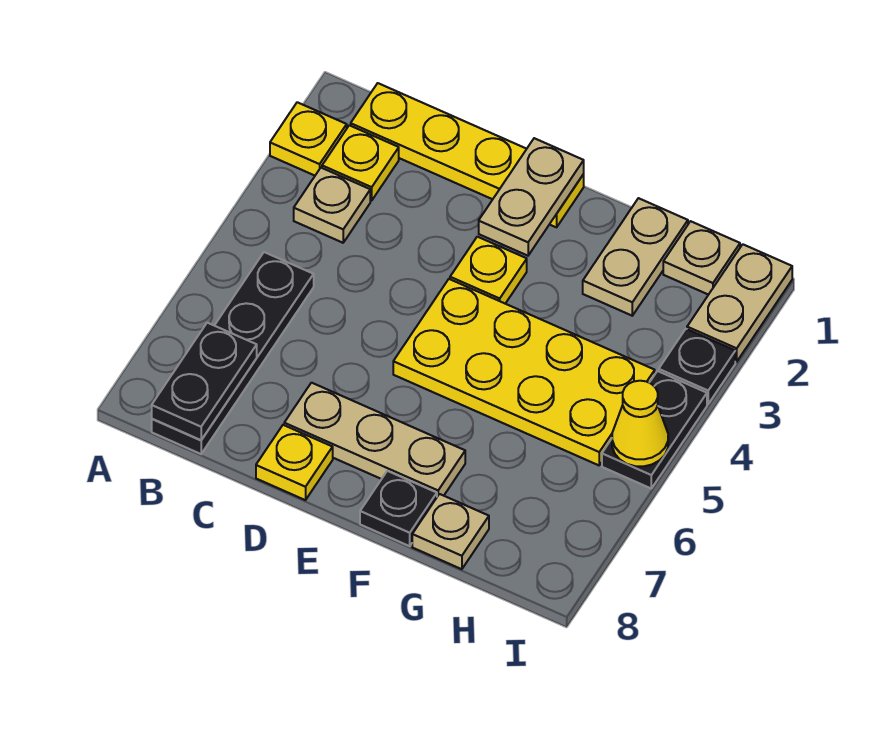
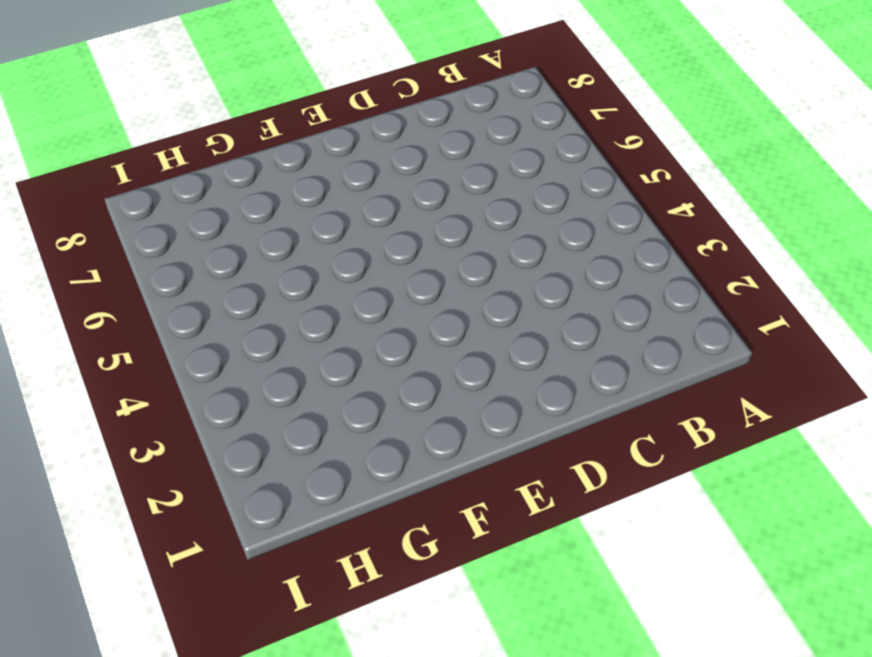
none -> yellow 1x1 plate [270,102,347,176]
none -> yellow 1x4 plate [351,83,584,227]
none -> yellow 1x1 plate [322,125,399,201]

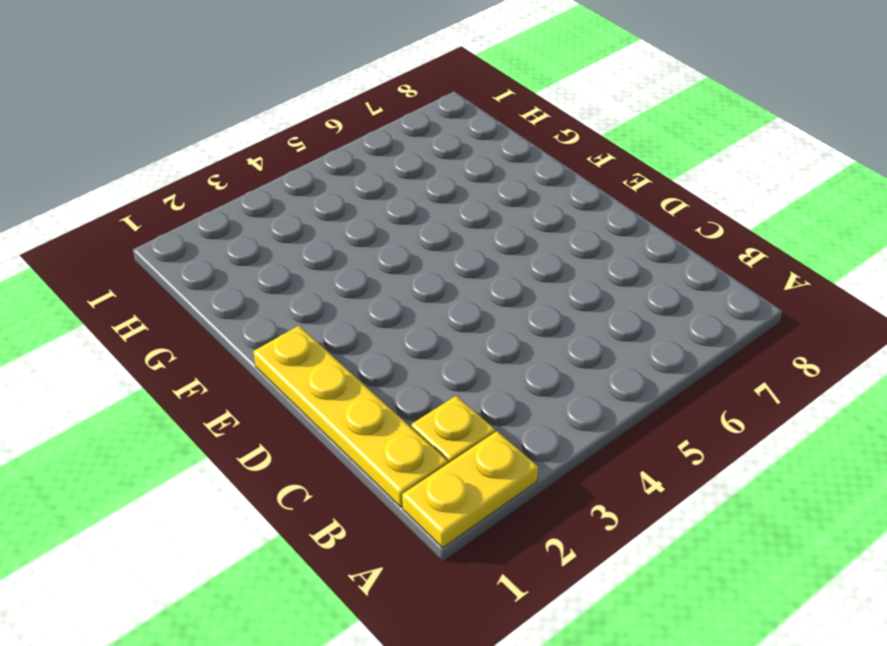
yellow 1x2 plate [402,431,538,548] -> yellow 1x1 plate [270,102,347,176]
none -> tan 1x1 plate [294,168,370,243]
none -> black 1x4 plate [152,252,314,454]
none -> tan 1x3 plate [284,383,465,497]

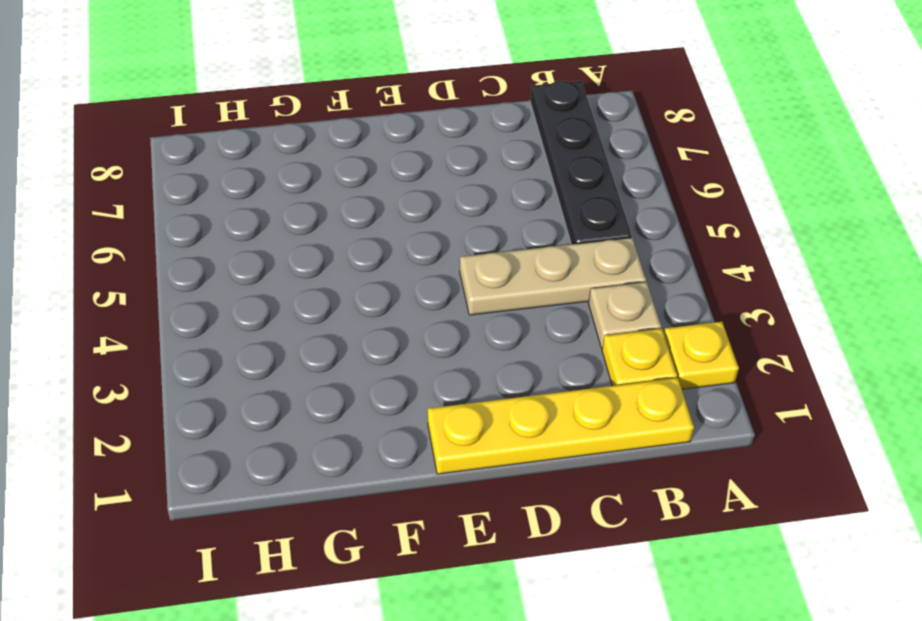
tan 1x3 plate [460,238,646,315] -> tan 1x3 plate moved to [284,383,465,497]
none -> yellow 1x1 plate [256,425,333,500]
none -> yellow 1x1 plate [450,237,527,304]
none -> yellow 2x4 plate [393,279,655,465]

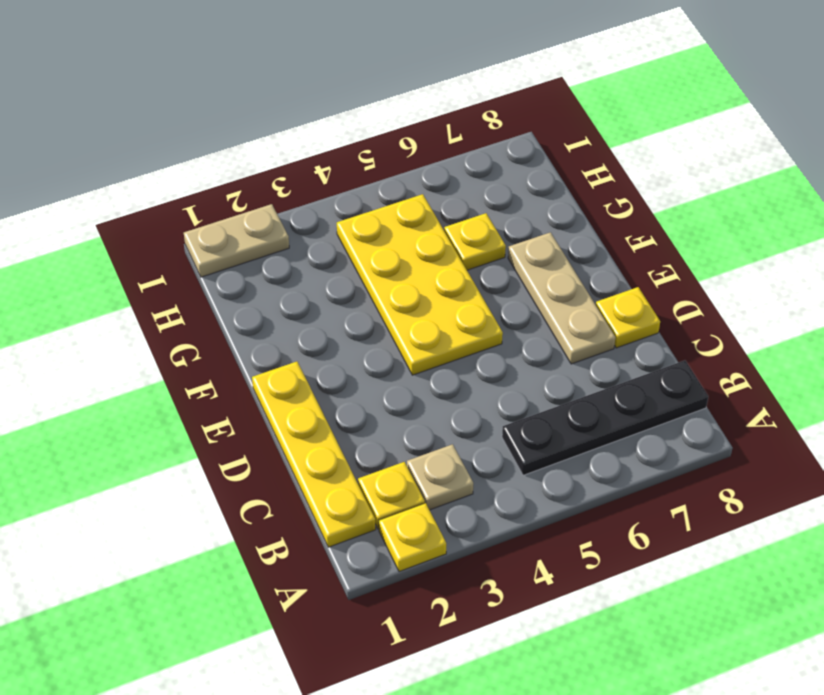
yellow 1x1 plate [444,213,506,270] -> yellow 1x1 plate moved to [450,237,527,304]
none -> black 1x1 plate [360,471,437,546]
none -> tan 1x2 plate [583,198,688,316]
none -> tan 1x1 plate [412,494,489,569]

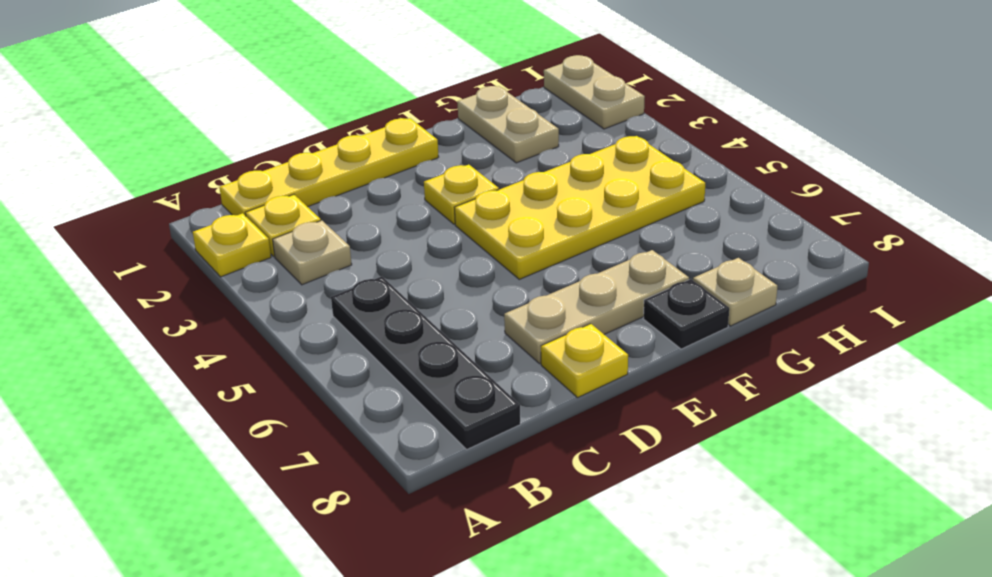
none -> tan 1x1 plate [663,221,740,295]
none -> black 1x1 plate [659,329,735,404]
none -> black 1x2 plate [602,371,707,488]

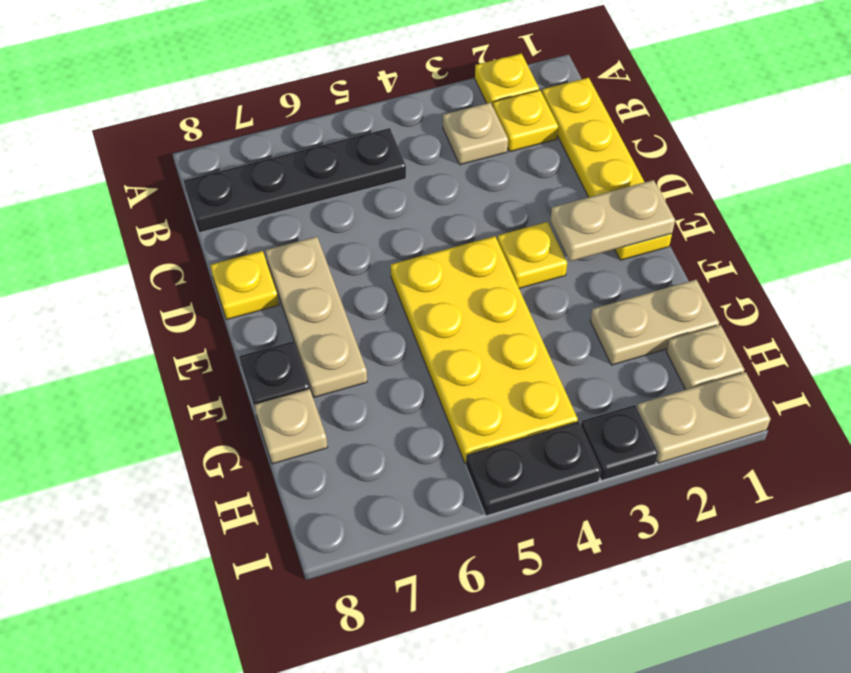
none -> black 1x2 plate [152,323,257,440]
none -> yellow 1x1 cone [612,381,668,466]

